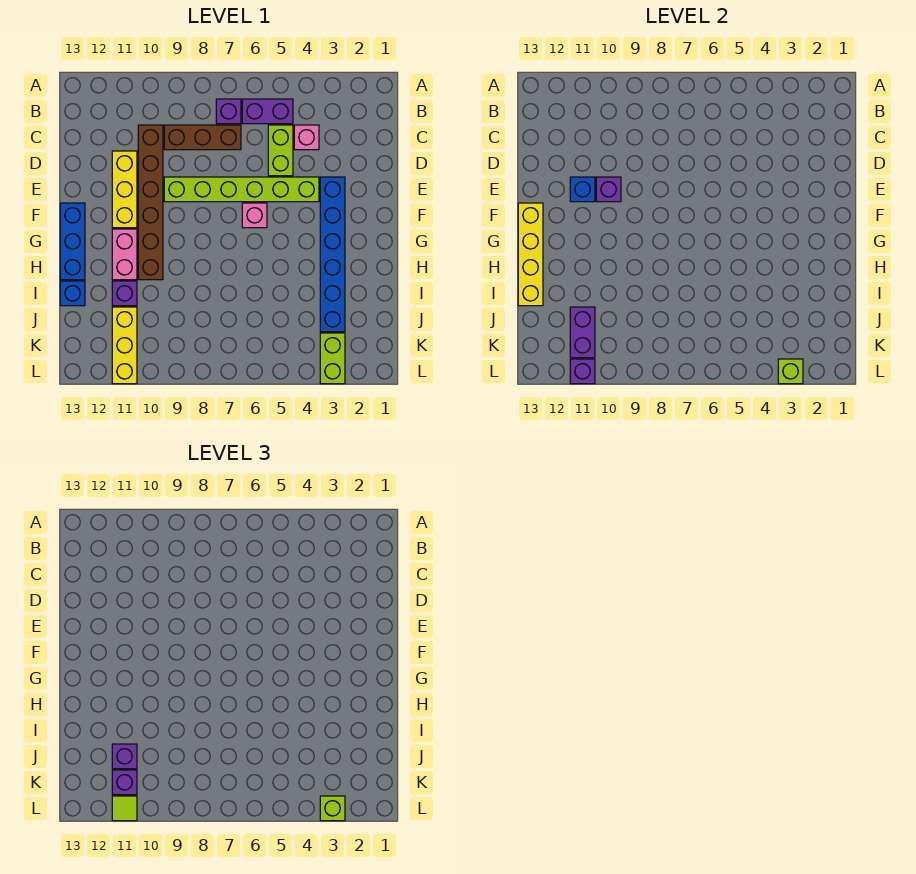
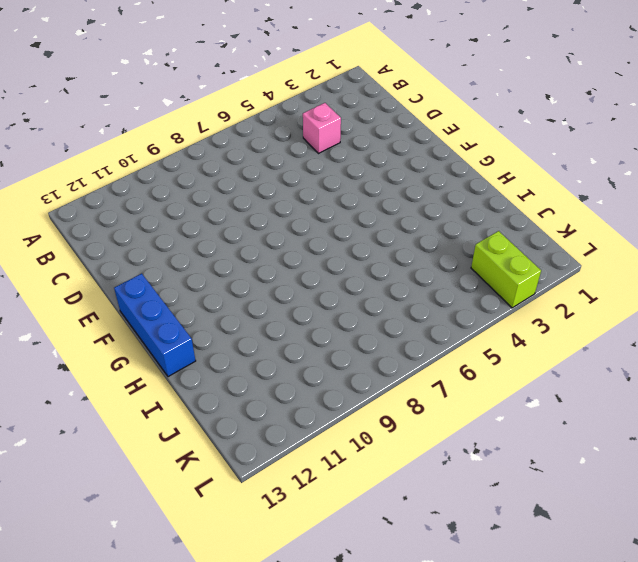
none -> purple 1x2 brick [242,99,293,124]
none -> purple 1x1 brick [216,99,241,124]
none -> lime 1x2 brick [268,125,293,176]

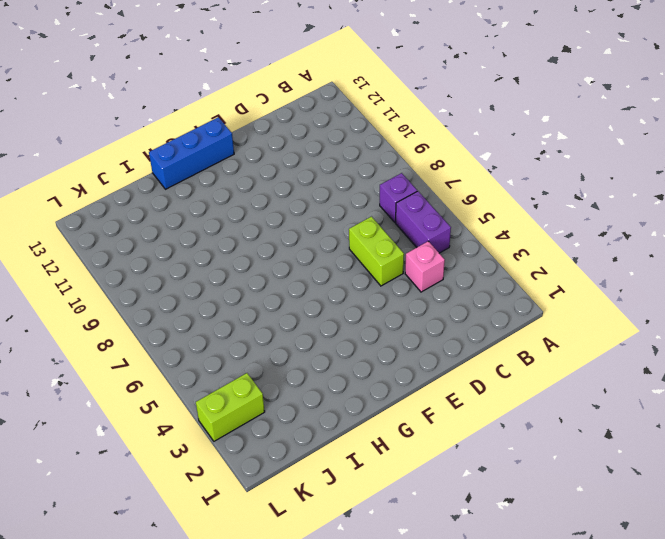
lime 1x2 brick [349,217,404,286] -> lime 1x2 brick turned to [268,125,293,176]
none -> brown 1x3 brick [164,125,241,150]
none -> brown 1x6 brick [138,125,163,280]
none -> yellow 1x3 brick [112,151,137,228]

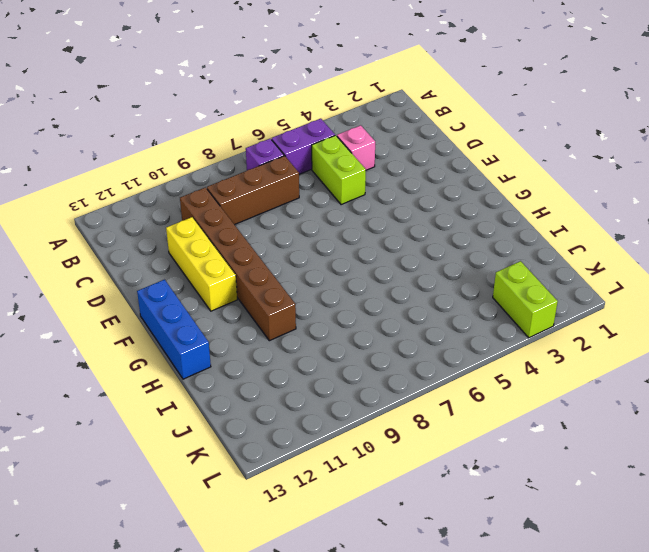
none -> blue 1x6 brick [320,177,345,332]
none -> lime 1x6 brick [164,177,319,202]
none -> pink 1x1 brick [242,203,267,228]

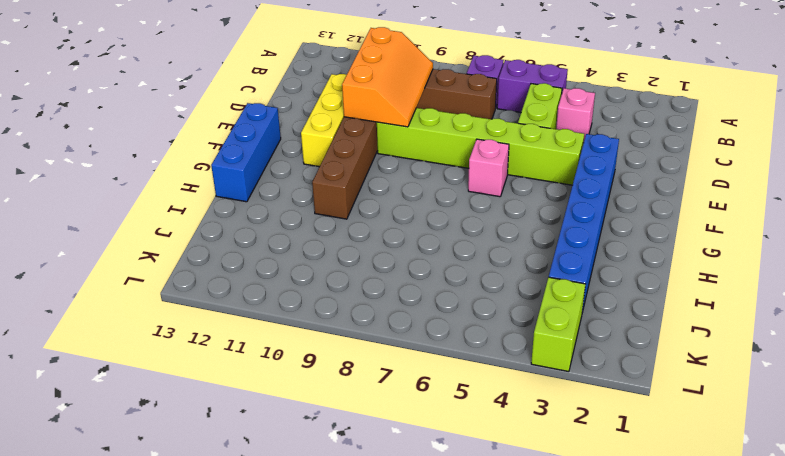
orange 2x3 slope [342,27,433,127] -> purple 1x1 brick [596,177,621,202]
none -> pink 1x2 brick [112,229,137,280]
none -> purple 1x1 brick [112,281,137,306]
none -> blue 1x1 brick [60,281,85,306]

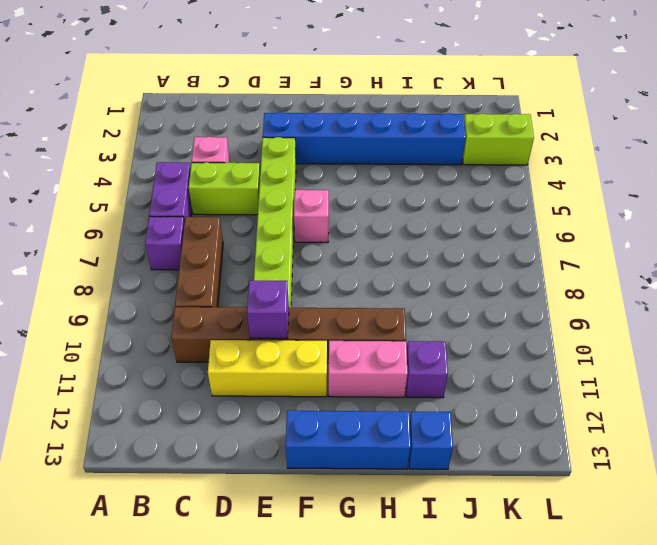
none -> yellow 1x3 brick [112,307,137,384]
none -> blue 1x1 brick [570,177,595,202]
none -> yellow 1x4 brick [518,203,543,306]

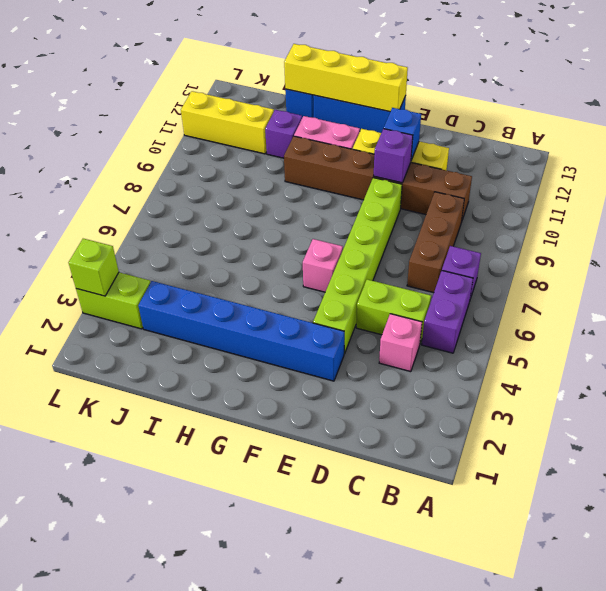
none -> purple 1x2 brick [570,307,595,358]
none -> purple 1x1 brick [570,359,595,384]
none -> purple 1x1 brick [112,744,137,769]

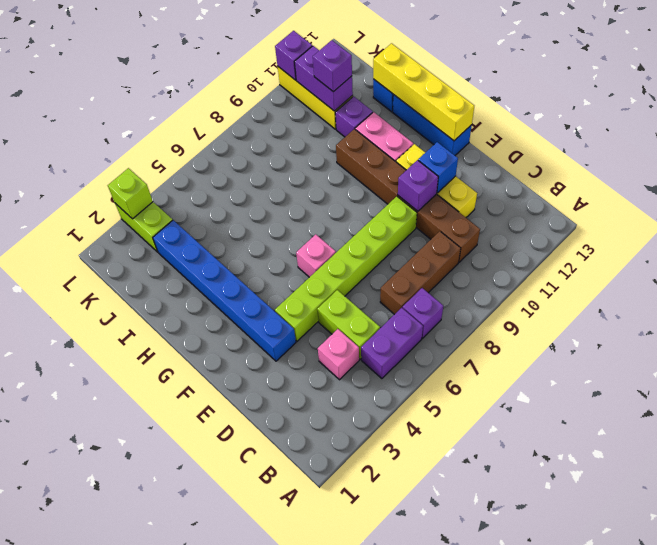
none -> purple 1x1 brick [112,770,137,795]
none -> lime 1x1 brick [320,796,345,821]
none -> lime 1x1 tile [112,796,137,821]

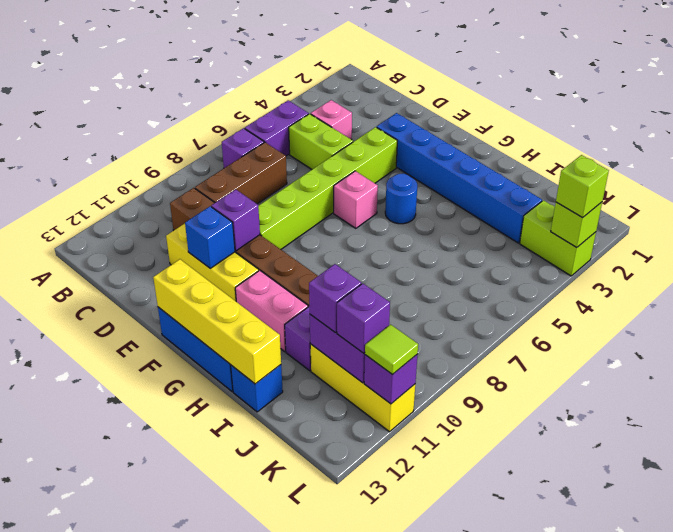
blue 1x1 round brick [385,174,417,224] -> none

